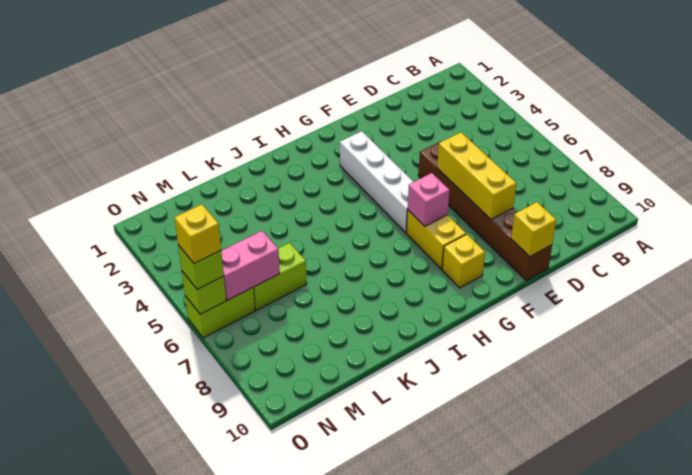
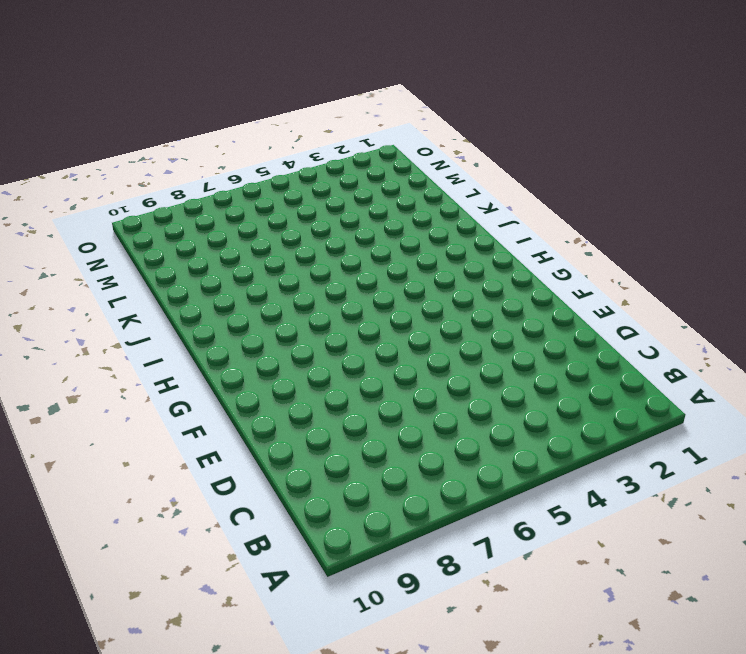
none -> brown 1x6 brick [418,141,552,281]
none -> white 1x4 brick [340,131,413,232]
none -> yellow 1x2 brick [406,210,466,269]

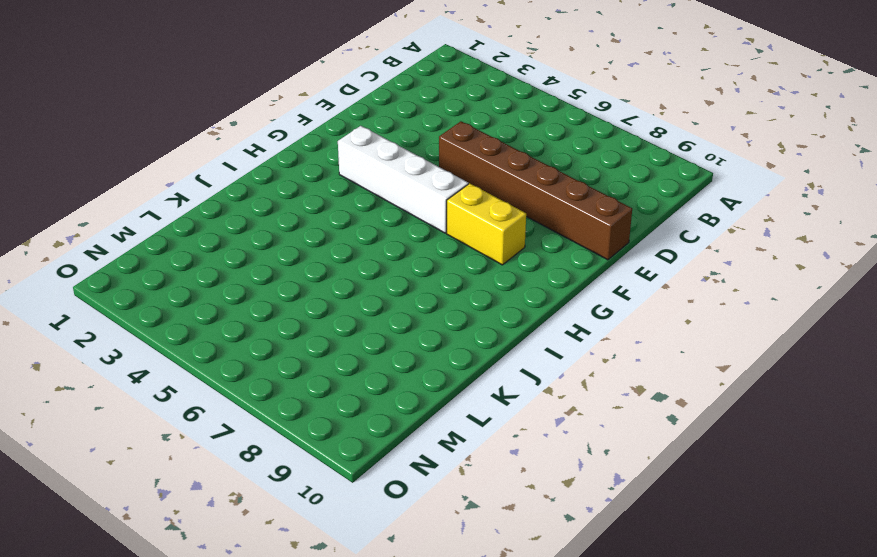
none -> yellow 1x1 brick [442,234,485,288]
none -> lime 1x2 brick [253,243,307,310]
none -> lime 1x2 brick [185,288,255,338]

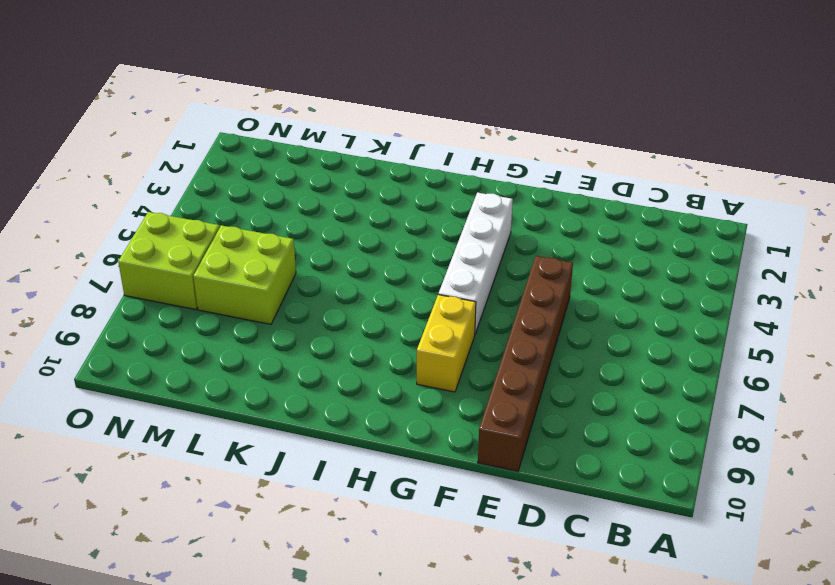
lime 2x2 brick [193,225,296,324] -> lime 1x2 brick [253,243,307,310]
lime 2x2 brick [118,212,220,310] -> lime 1x2 brick [185,288,255,338]
none -> yellow 1x1 brick [442,234,485,288]
none -> yellow 1x3 brick [437,132,516,219]
none -> yellow 1x1 brick [511,202,556,257]

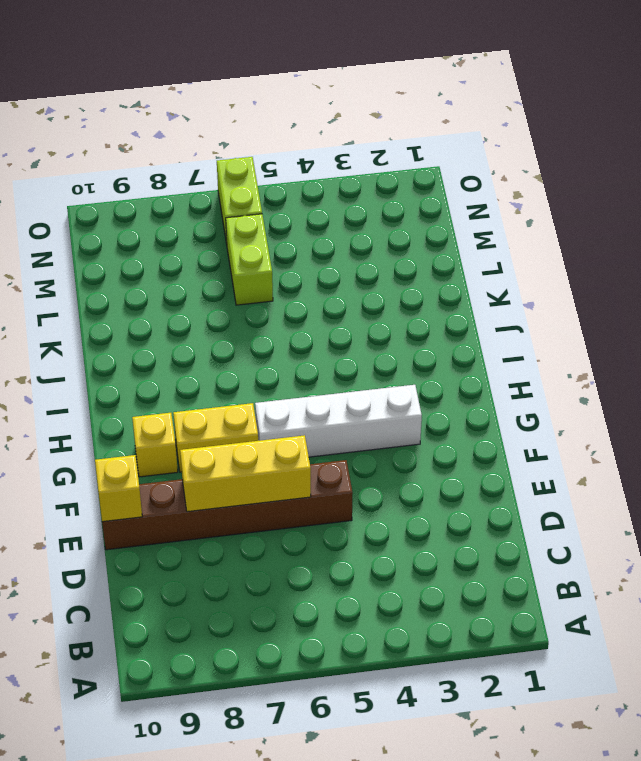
none -> pink 1x1 brick [408,173,450,226]
none -> pink 1x2 brick [221,231,280,300]
none -> lime 1x1 brick [182,271,226,314]

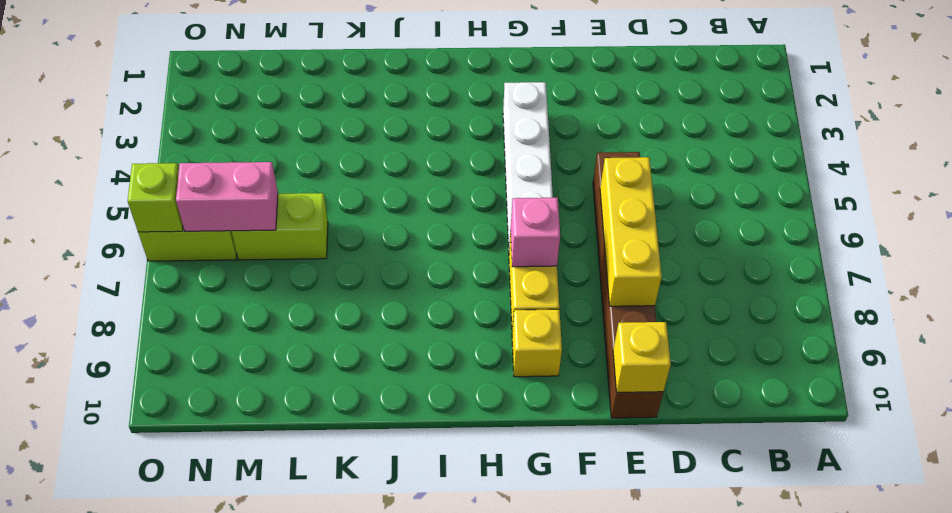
none -> lime 1x1 brick [178,245,224,289]
none -> yellow 1x1 brick [175,204,221,263]

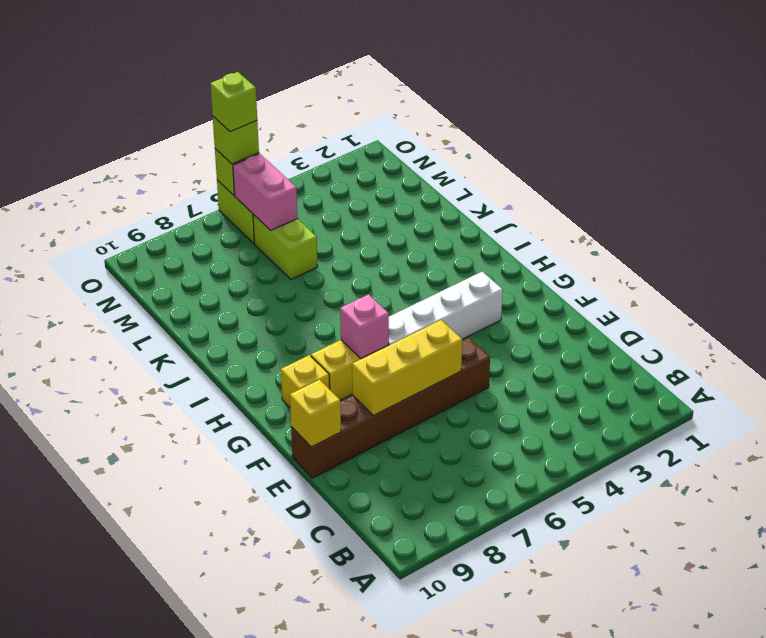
lime 1x1 brick [210,72,257,132] -> yellow 1x1 brick [175,204,221,263]

